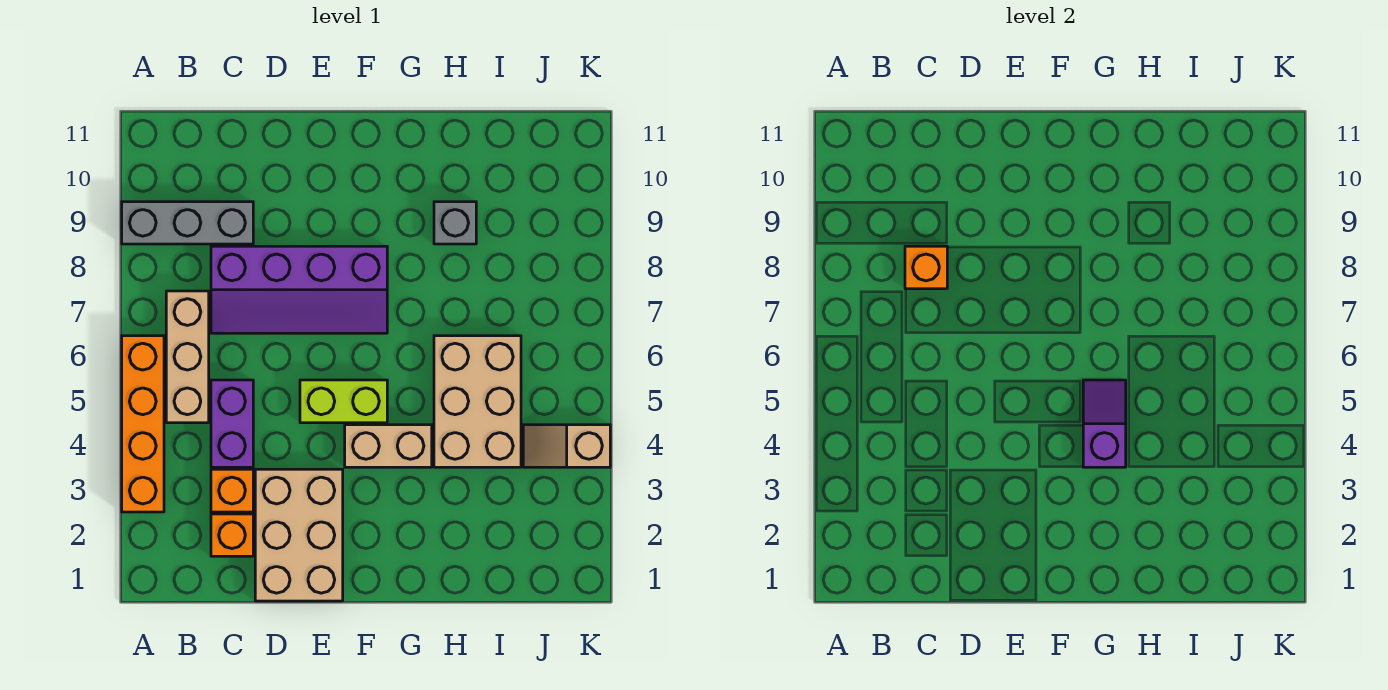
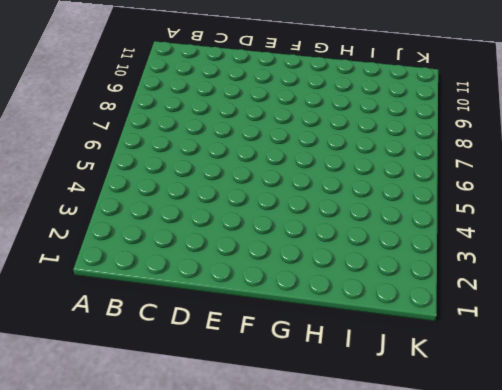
none -> orange 1x4 brick [122,336,164,512]
none -> grey 1x3 brick [122,202,253,244]
none -> tan 1x3 brick [166,291,209,423]

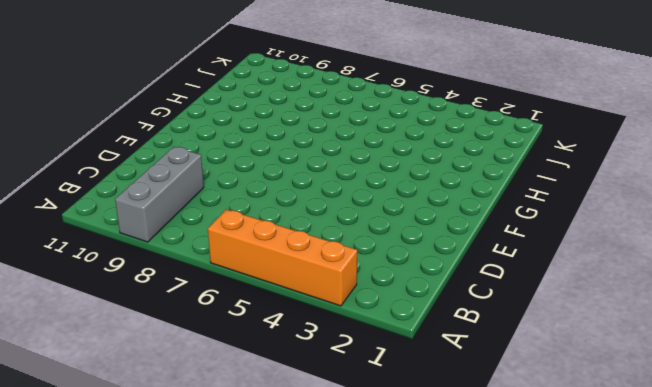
none -> tan 1x3 brick [166,291,209,423]
none -> orange 1x1 brick [211,514,253,556]
none -> orange 1x1 brick [211,469,253,512]

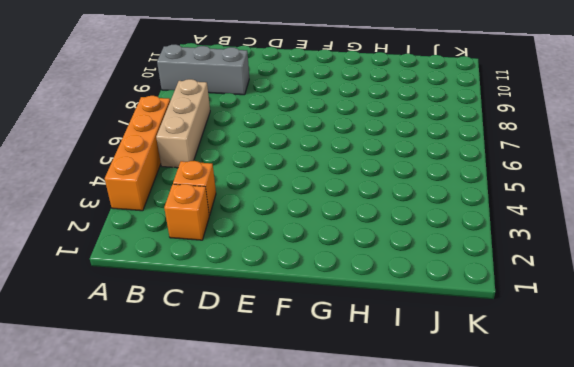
none -> purple 1x2 brick [211,380,253,467]
none -> purple 2x4 slope [211,246,387,333]
none -> tan 2x3 brick [255,469,343,601]

